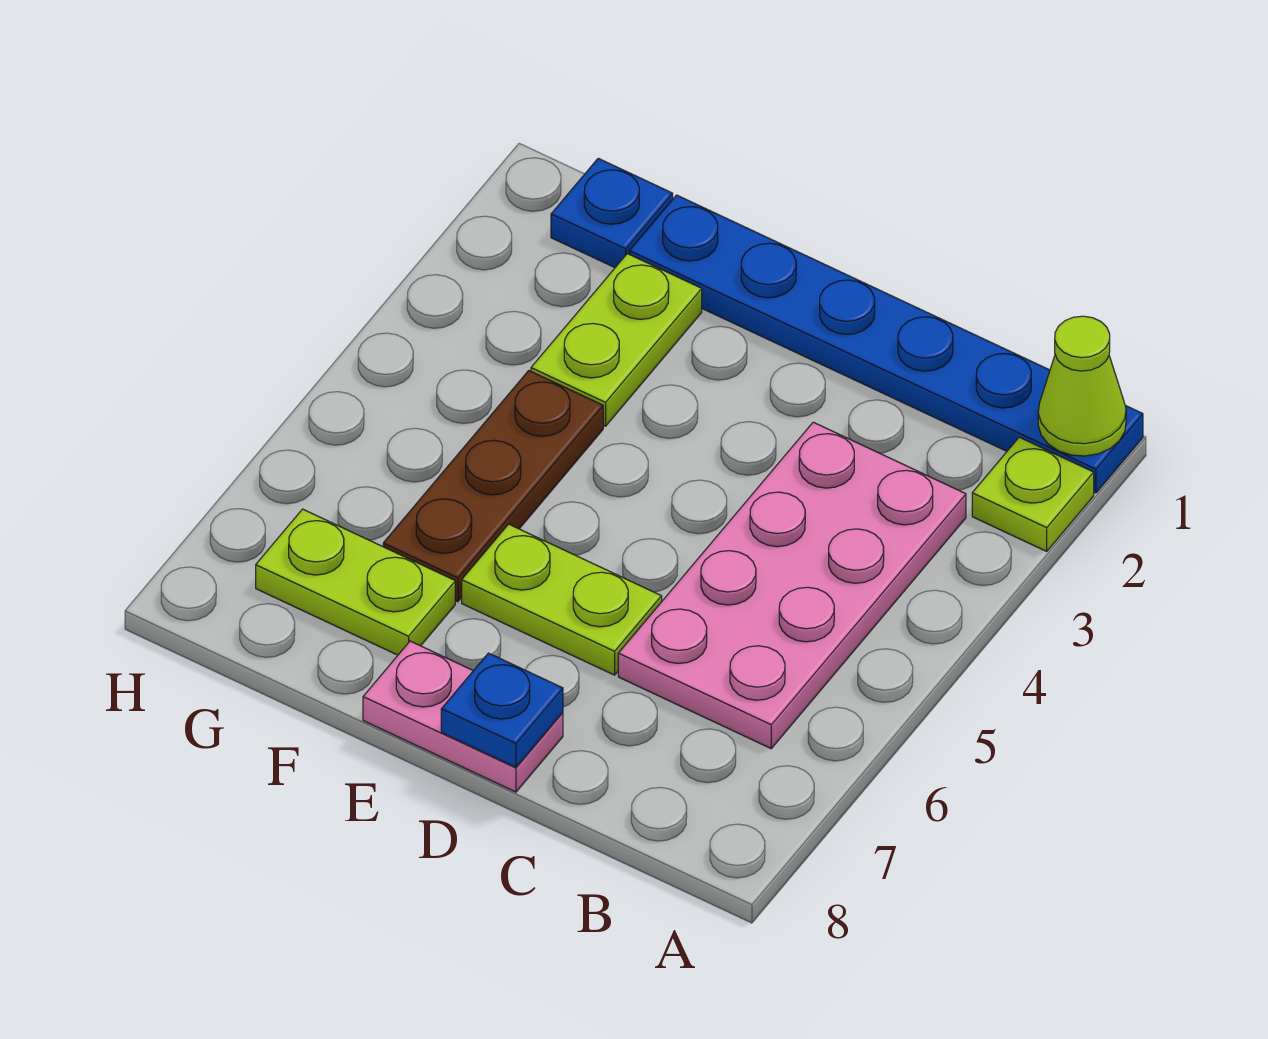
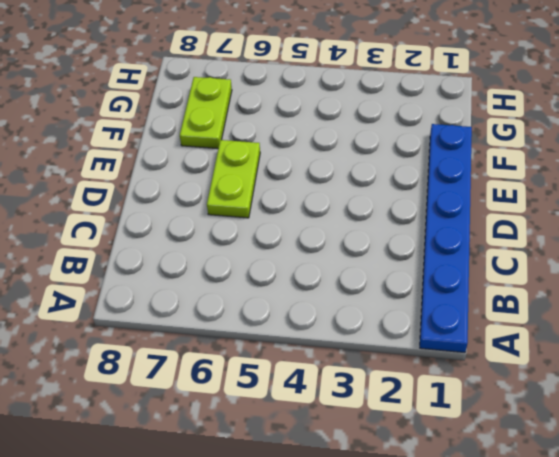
none -> lime 1x1 plate [972,437,1094,551]
none -> pink 2x4 plate [618,422,966,748]

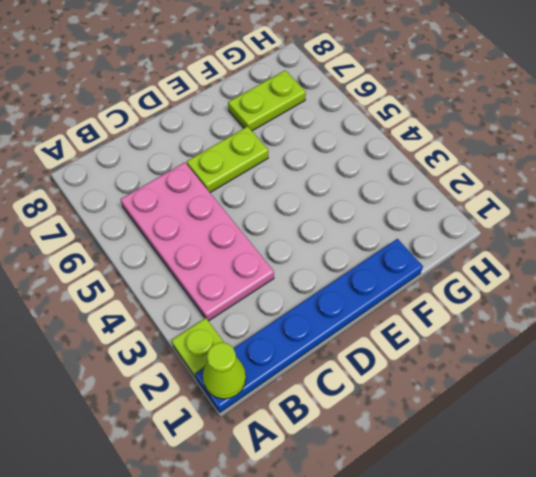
none -> pink 1x2 plate [363,641,563,792]
none -> lime 1x2 plate [531,254,702,426]

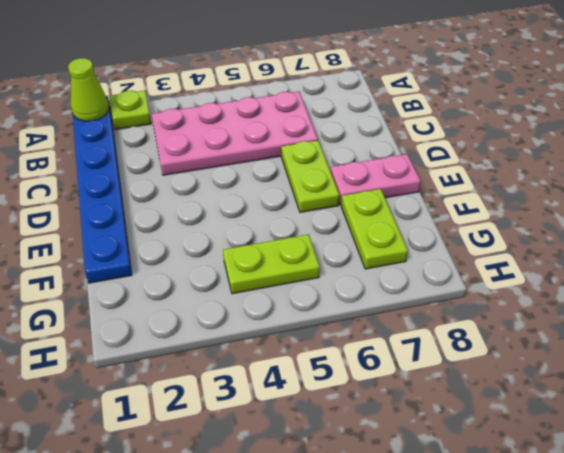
pink 1x2 plate [331,154,421,205] -> pink 1x2 plate turned to [363,641,563,792]
lime 1x2 plate [223,234,320,294] -> lime 1x2 plate moved to [531,254,702,426]
none -> brown 1x3 plate [383,371,603,602]
none -> blue 1x1 plate [551,158,673,268]

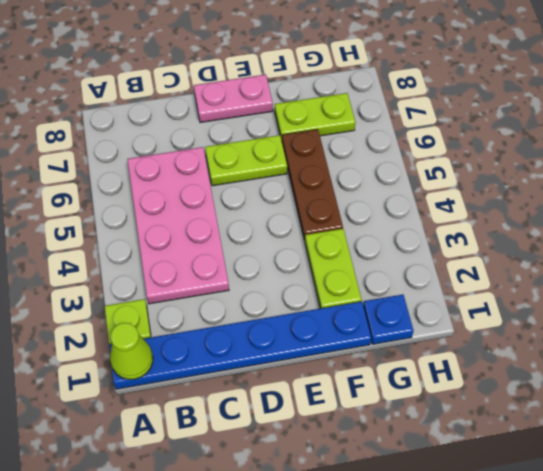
none -> blue 1x1 plate [441,653,563,767]

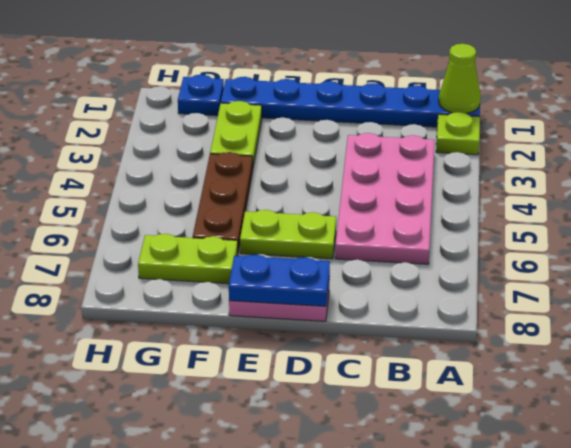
blue 1x2 plate [229,254,330,306] -> blue 1x1 plate [441,653,563,767]

